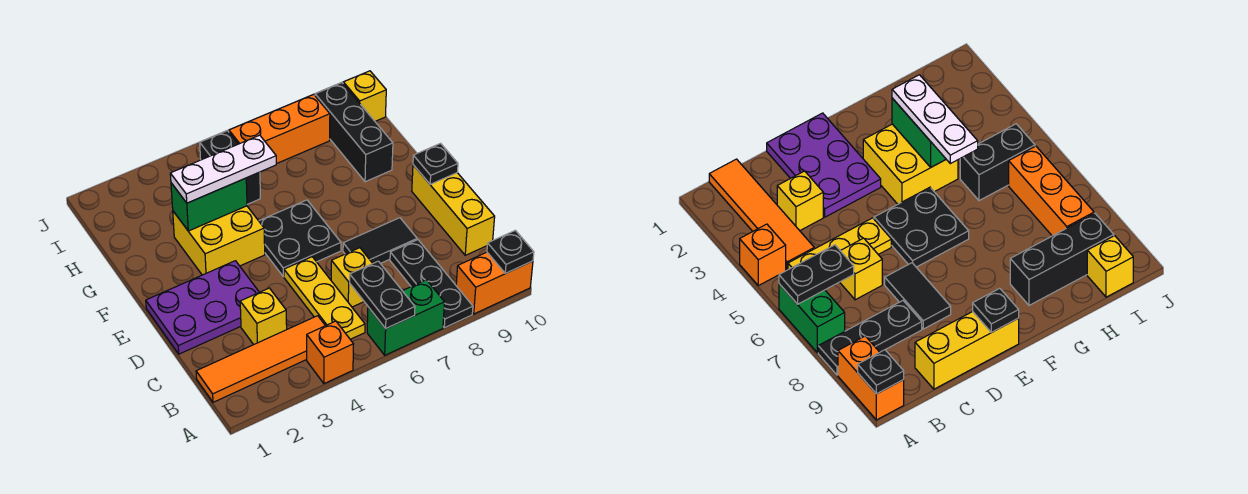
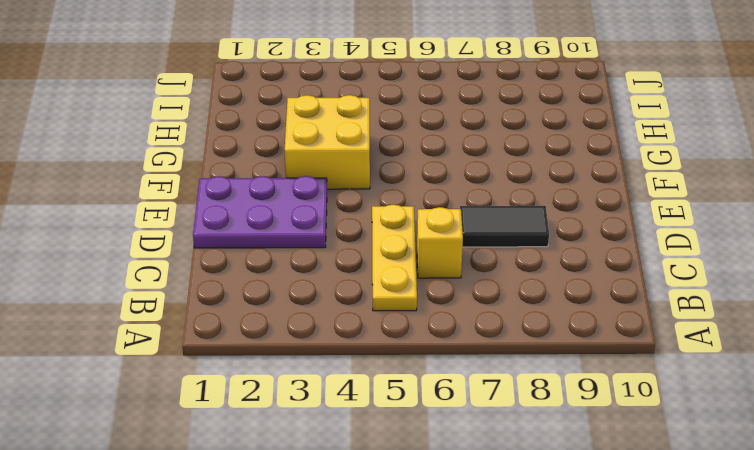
none -> orange 1x1 brick [307,321,354,384]
none -> green 1x2 brick [367,280,444,355]
none -> black 1x3 plate [390,240,473,328]

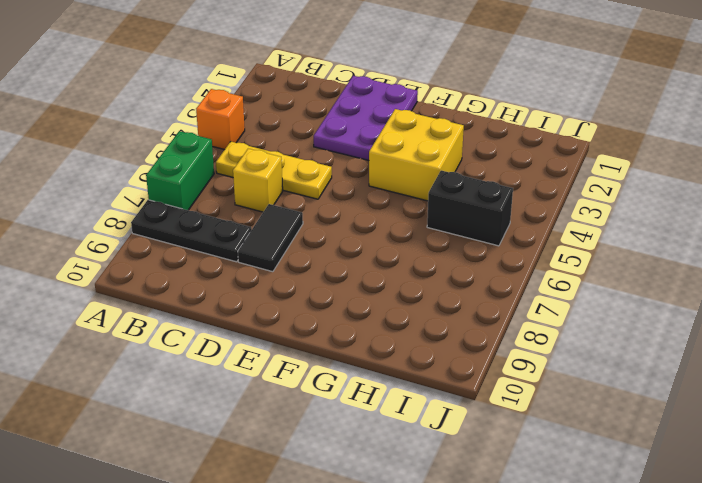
none -> orange 1x2 brick [456,252,533,314]
none -> orange 1x4 tile [196,316,325,402]
none -> yellow 1x1 brick [240,288,287,345]

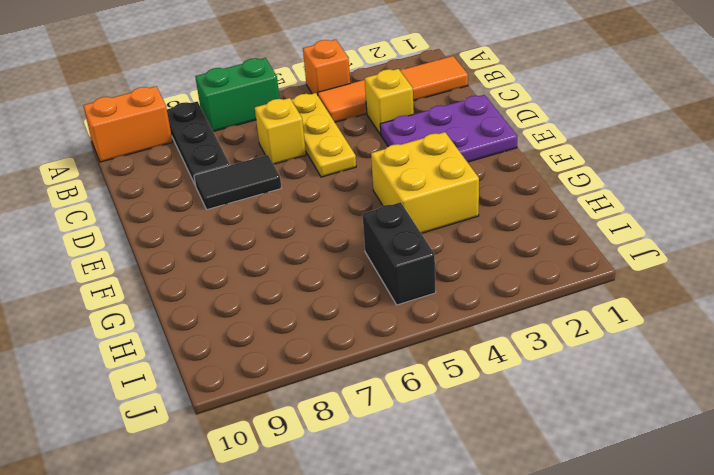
none -> yellow 1x3 brick [412,165,495,255]
none -> black 2x2 plate [259,200,341,277]
none -> black 1x3 brick [315,83,393,182]

